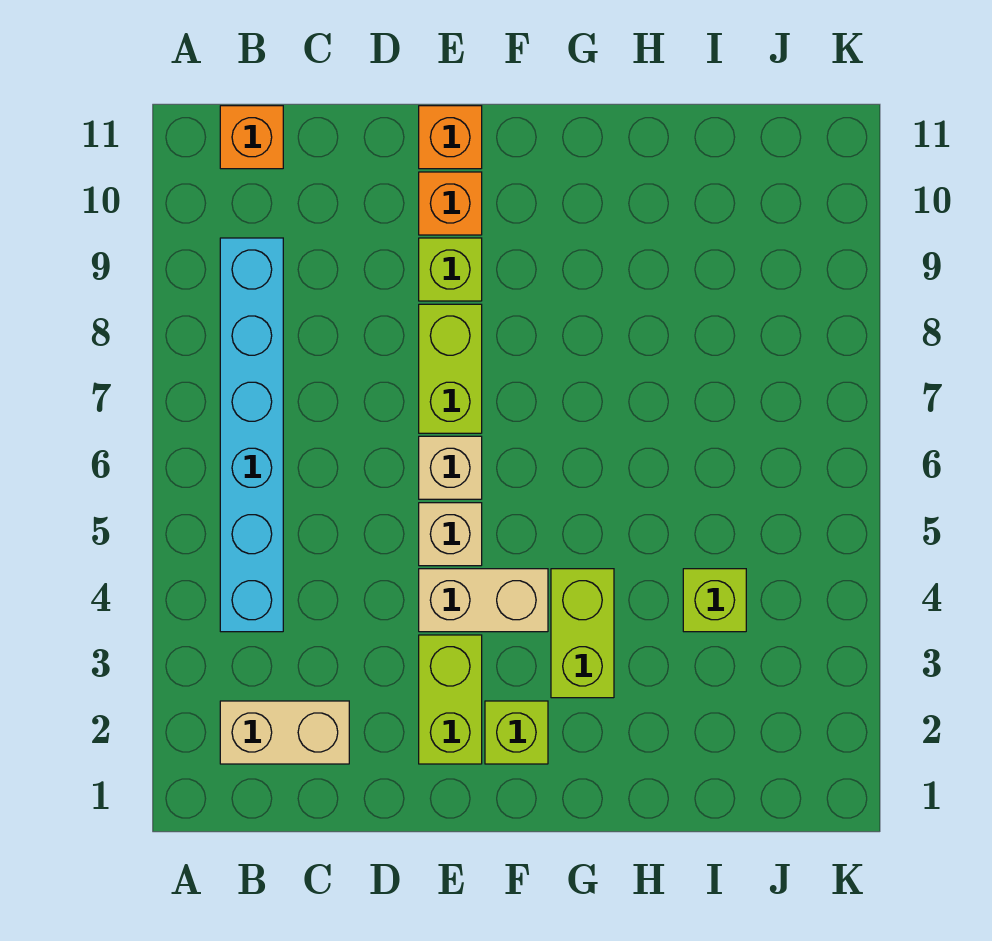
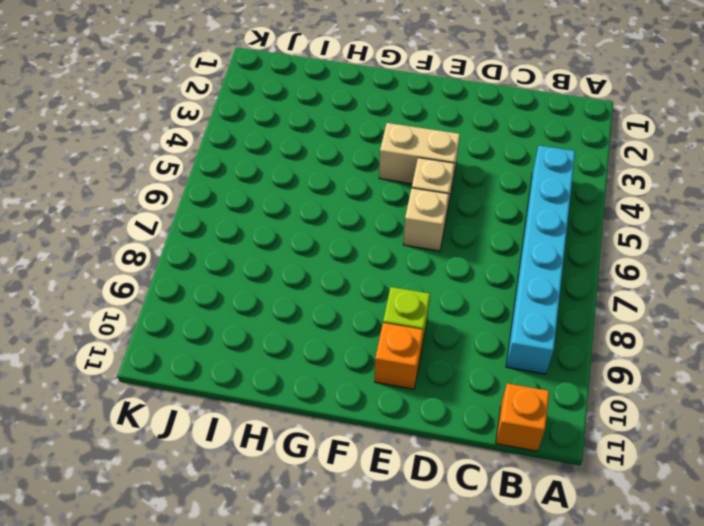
none -> tan 1x2 brick [220,701,349,764]
none -> lime 1x2 brick [419,635,482,764]
none -> lime 1x2 brick [419,304,482,433]

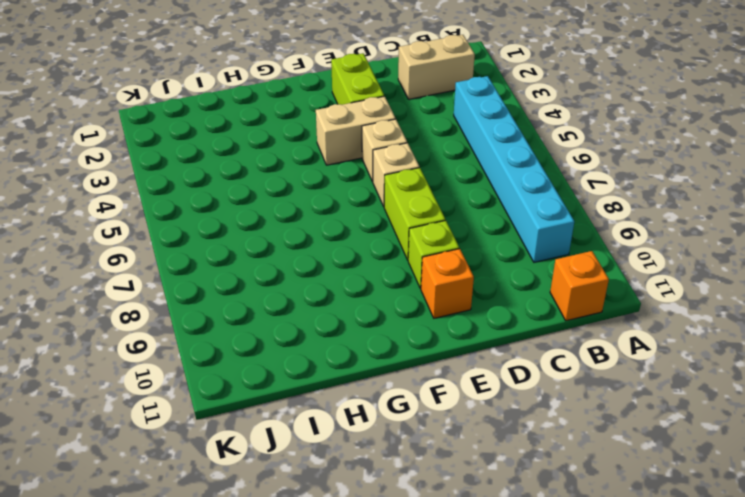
none -> orange 1x1 brick [419,106,482,169]
none -> lime 1x1 brick [485,701,548,764]
none -> lime 1x2 brick [551,569,614,698]

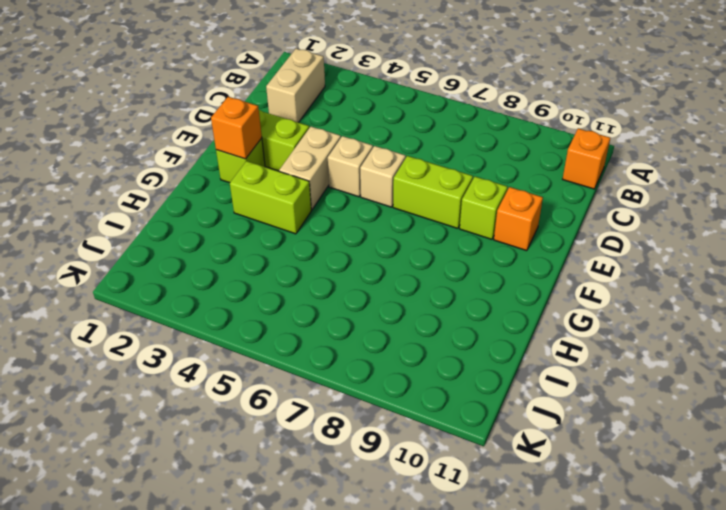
orange 1x1 brick [211,97,262,159] -> orange 1x1 brick moved to [419,106,482,169]
none -> cyan 1x6 brick [220,238,283,632]
none -> lime 1x1 brick [683,569,746,632]

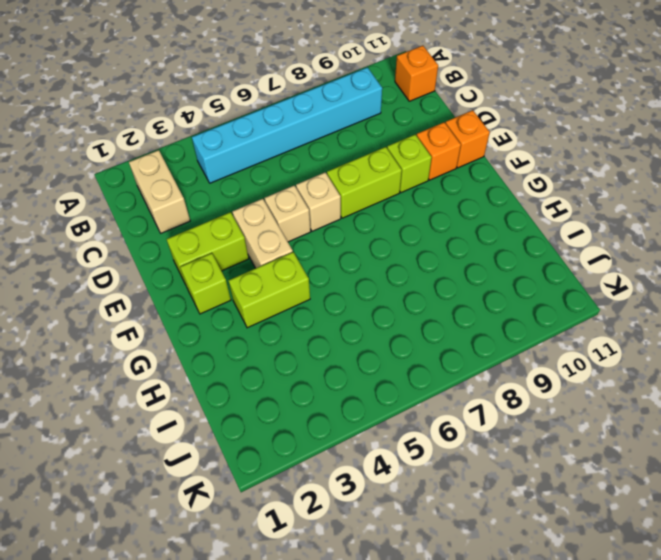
none -> lime 1x1 brick [683,569,746,632]

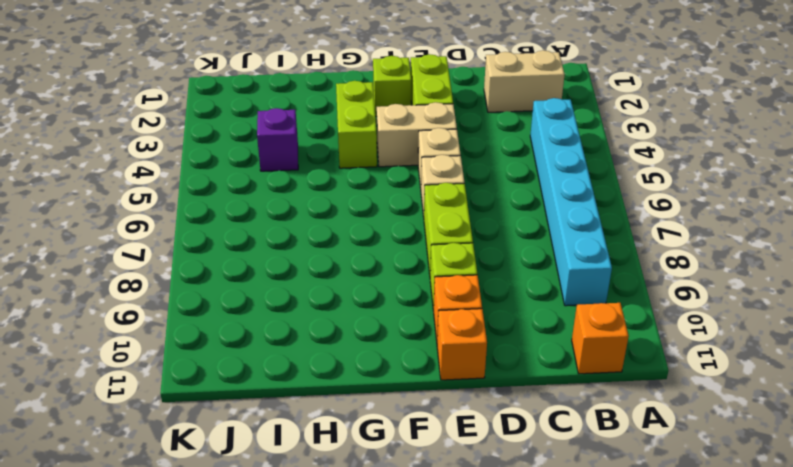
purple 1x1 brick [257,108,298,171] -> lime 1x1 brick [683,569,746,632]

